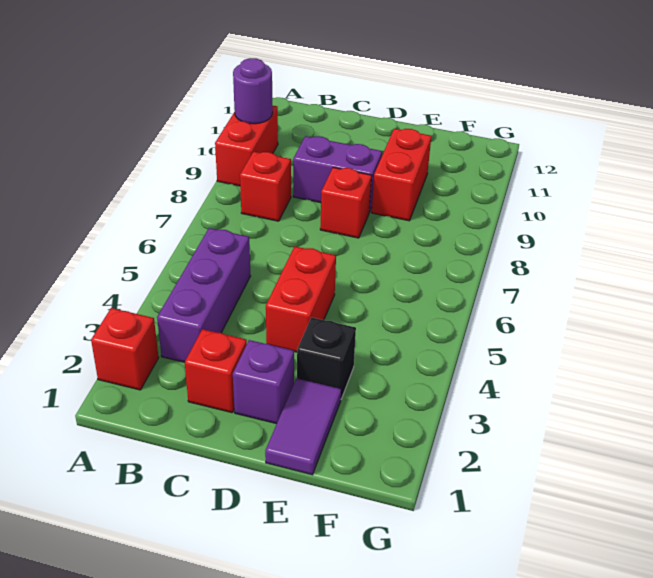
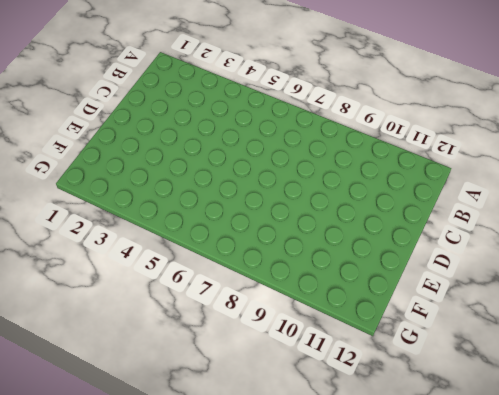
none -> red 1x1 brick [91,308,159,390]
none -> red 1x2 brick [215,105,278,186]
none -> purple 1x3 brick [157,228,250,362]

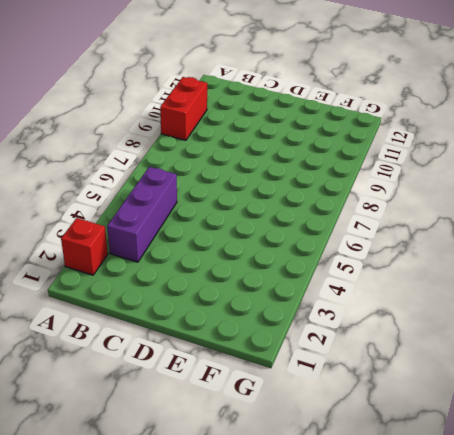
none -> red 1x1 brick [240,152,291,221]
none -> red 1x1 brick [185,329,247,413]
none -> purple 1x2 brick [293,136,382,212]

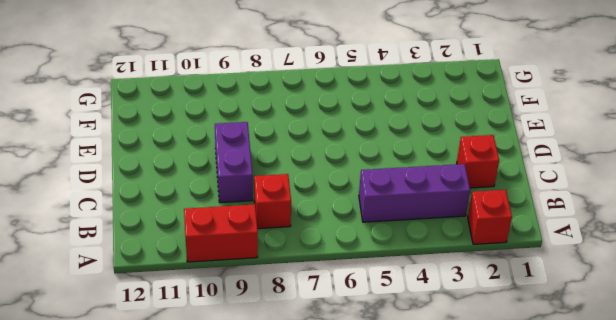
none -> purple 1x1 brick [233,340,294,424]
none -> red 1x2 brick [266,247,336,352]
none -> red 1x1 brick [320,167,372,238]

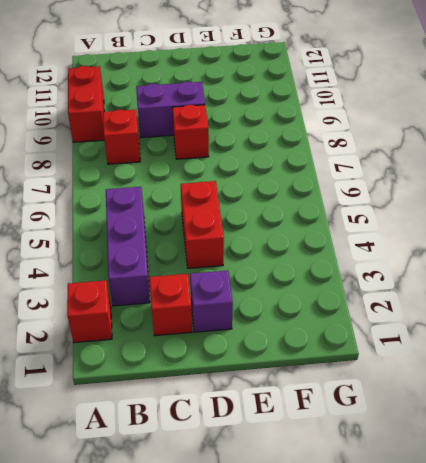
none -> purple 1x2 tile [265,378,341,475]
none -> black 1x1 brick [297,317,356,399]
none -> red 1x2 brick [372,129,431,221]

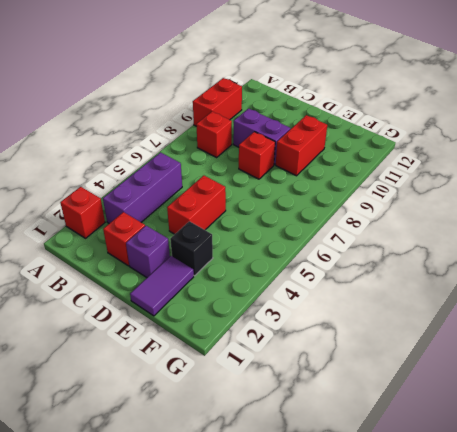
none -> purple 1x1 round brick [233,58,273,124]

